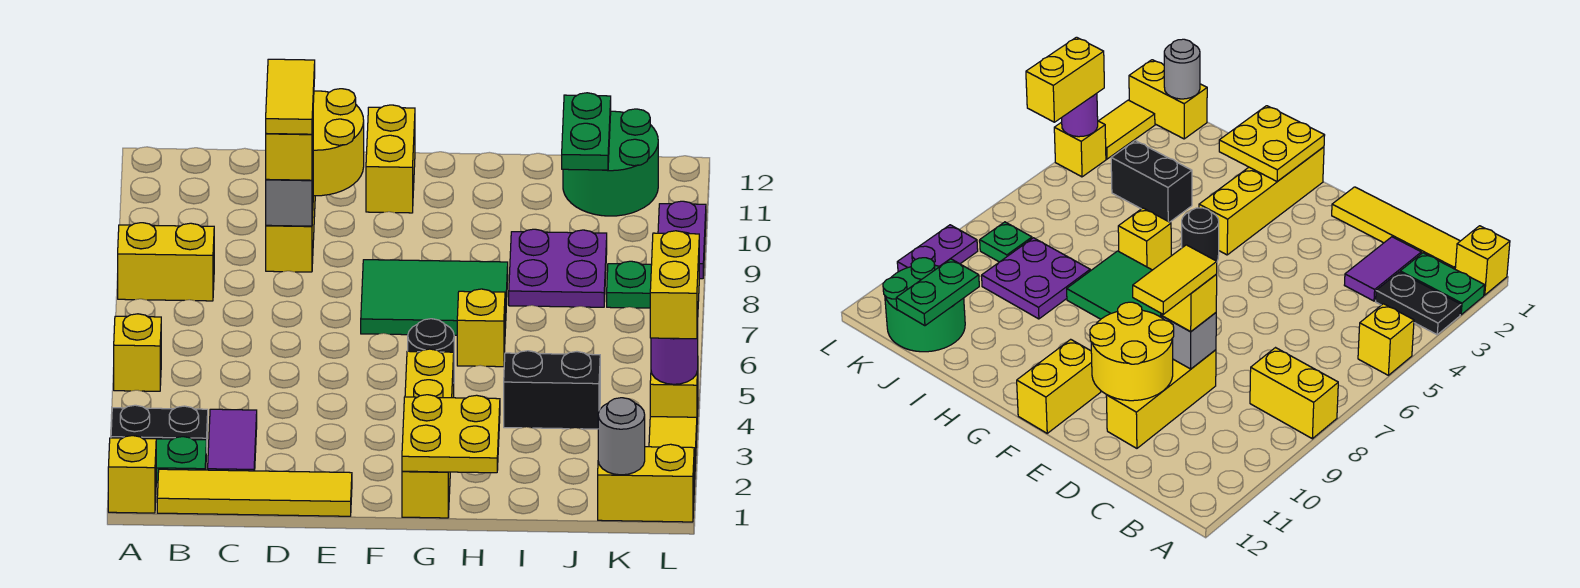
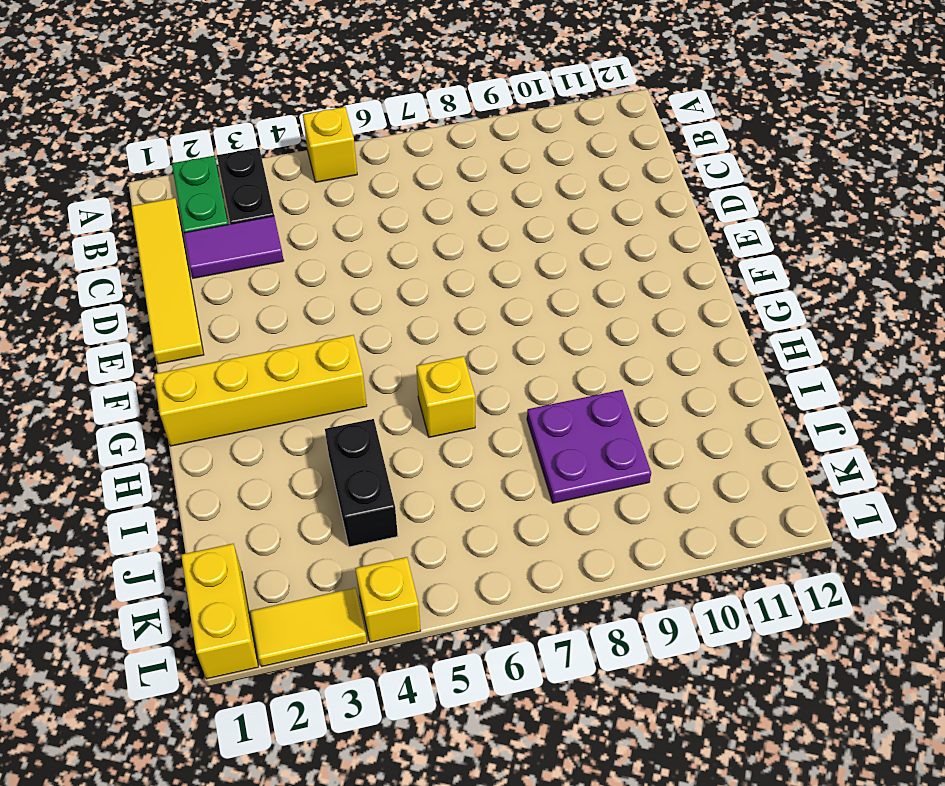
none -> yellow 1x1 brick [108,436,156,513]
none -> yellow 1x2 brick [118,223,214,301]
none -> yellow 1x3 brick [266,196,315,272]
none -> green 2x3 tile [361,260,508,335]

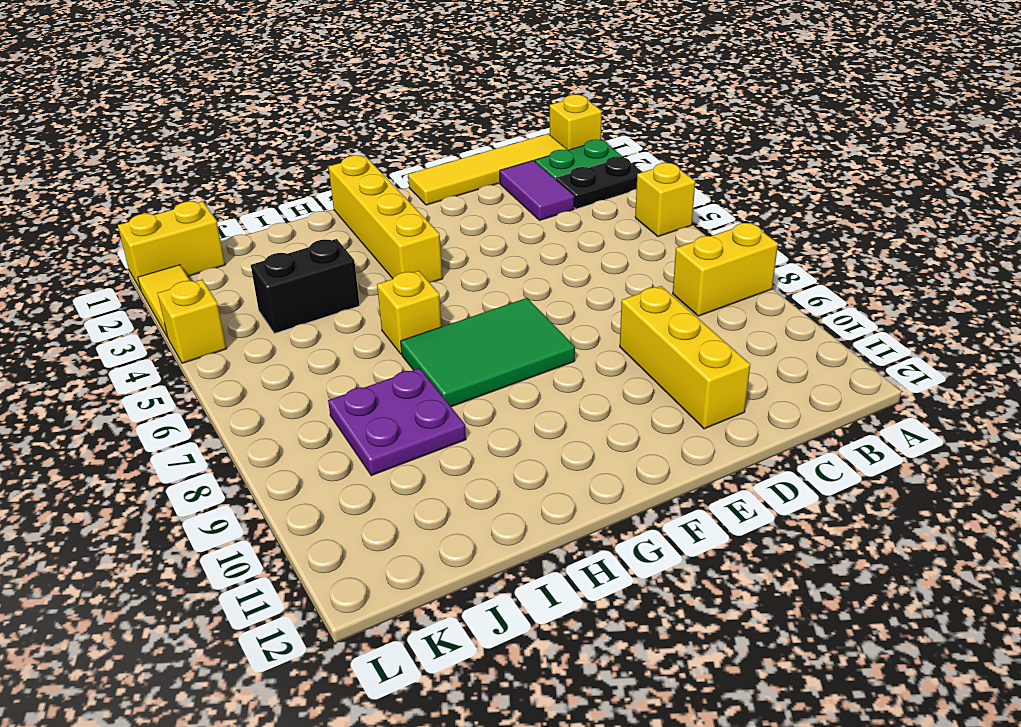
none -> yellow 1x2 brick [366,105,415,213]
none -> black 1x1 round brick [408,319,454,353]
none -> green 2x2 round brick [563,109,658,216]
none -> green 1x1 plate [607,261,652,308]

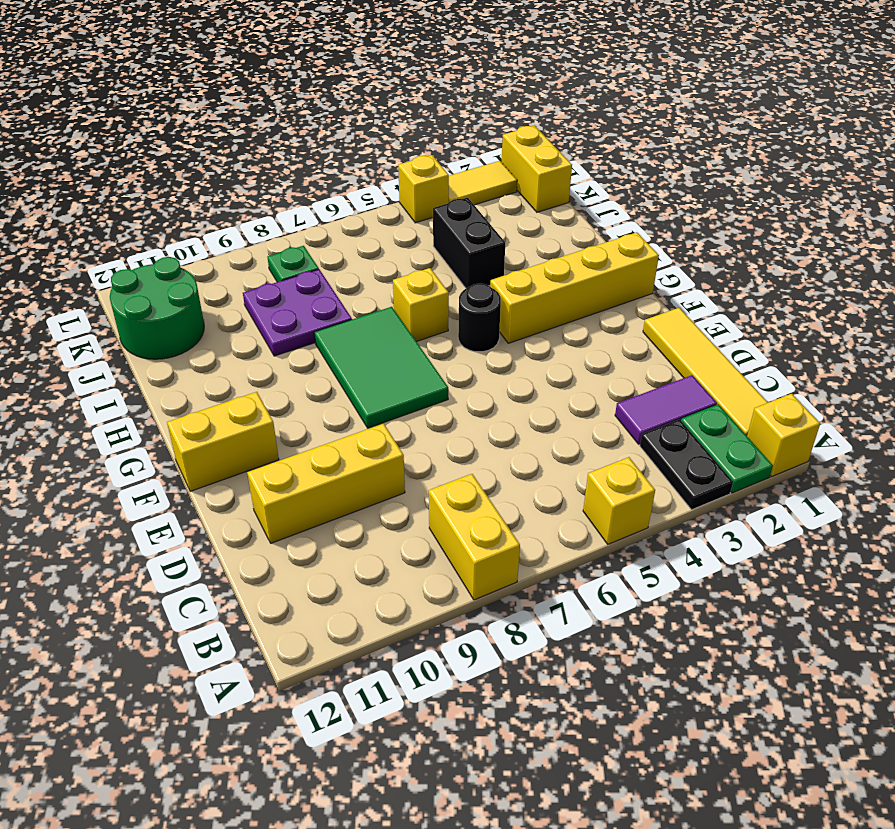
none -> purple 1x2 plate [658,201,706,279]
none -> grey 1x1 brick [266,172,313,226]
none -> yellow 2x2 round brick [313,89,364,196]
none -> yellow 2x2 plate [402,395,500,473]

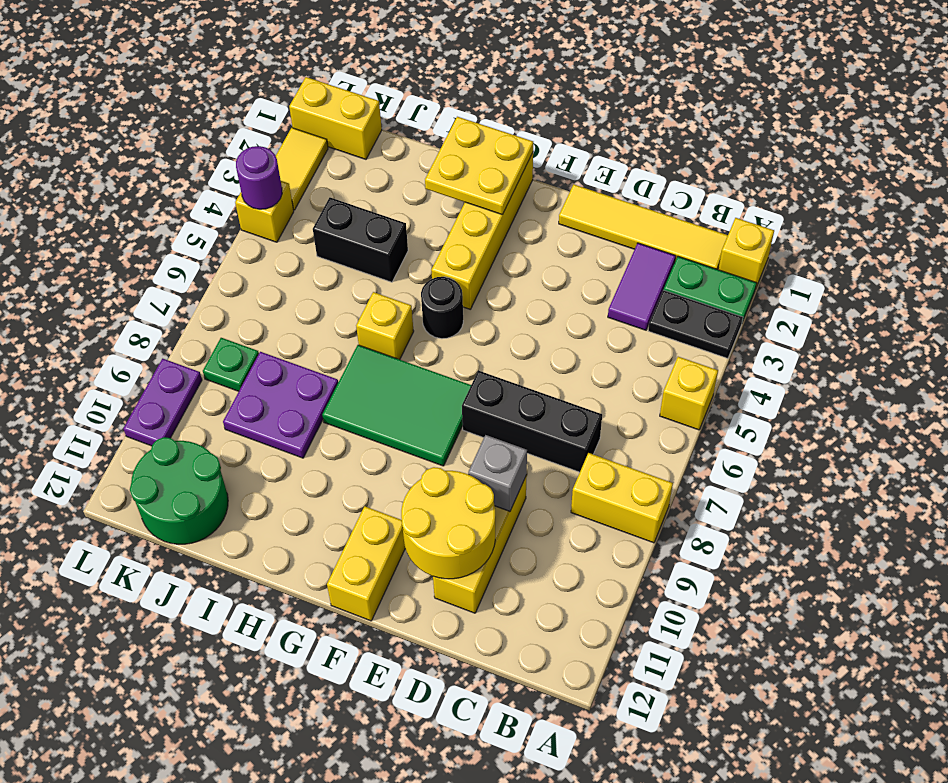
black 1x3 brick [462,371,602,472] -> none
none -> green 1x2 plate [562,93,611,170]
none -> grey 1x1 round brick [598,398,645,475]
none -> yellow 1x1 brick [266,126,313,180]
none -> yellow 1x2 brick [650,231,699,339]

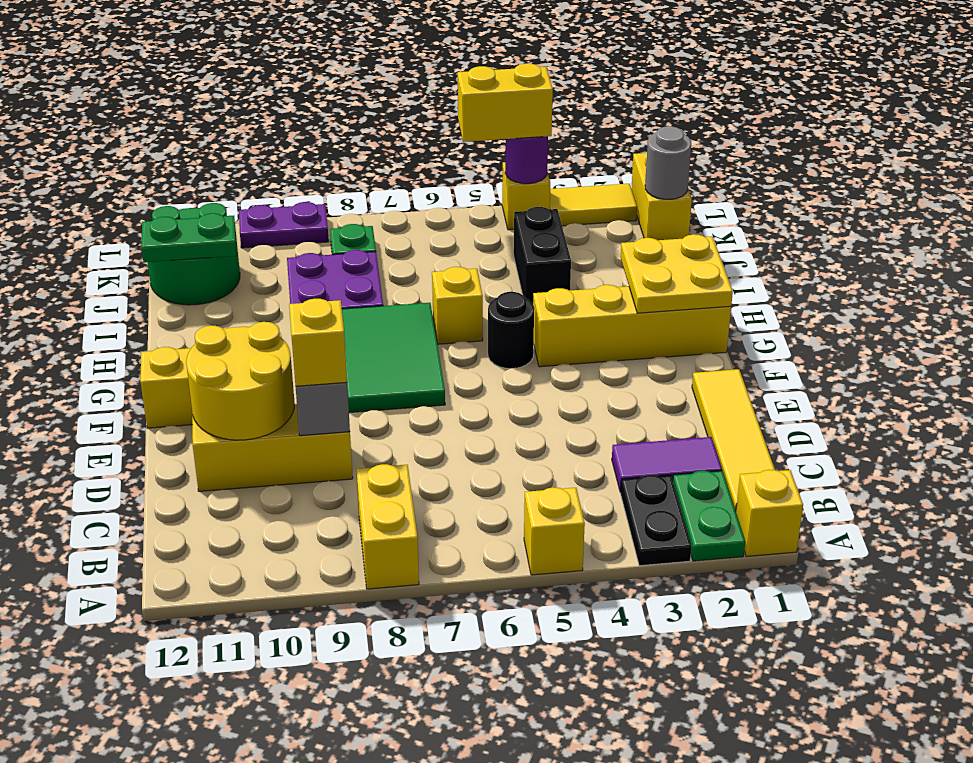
none -> yellow 1x2 tile [266,59,315,134]

